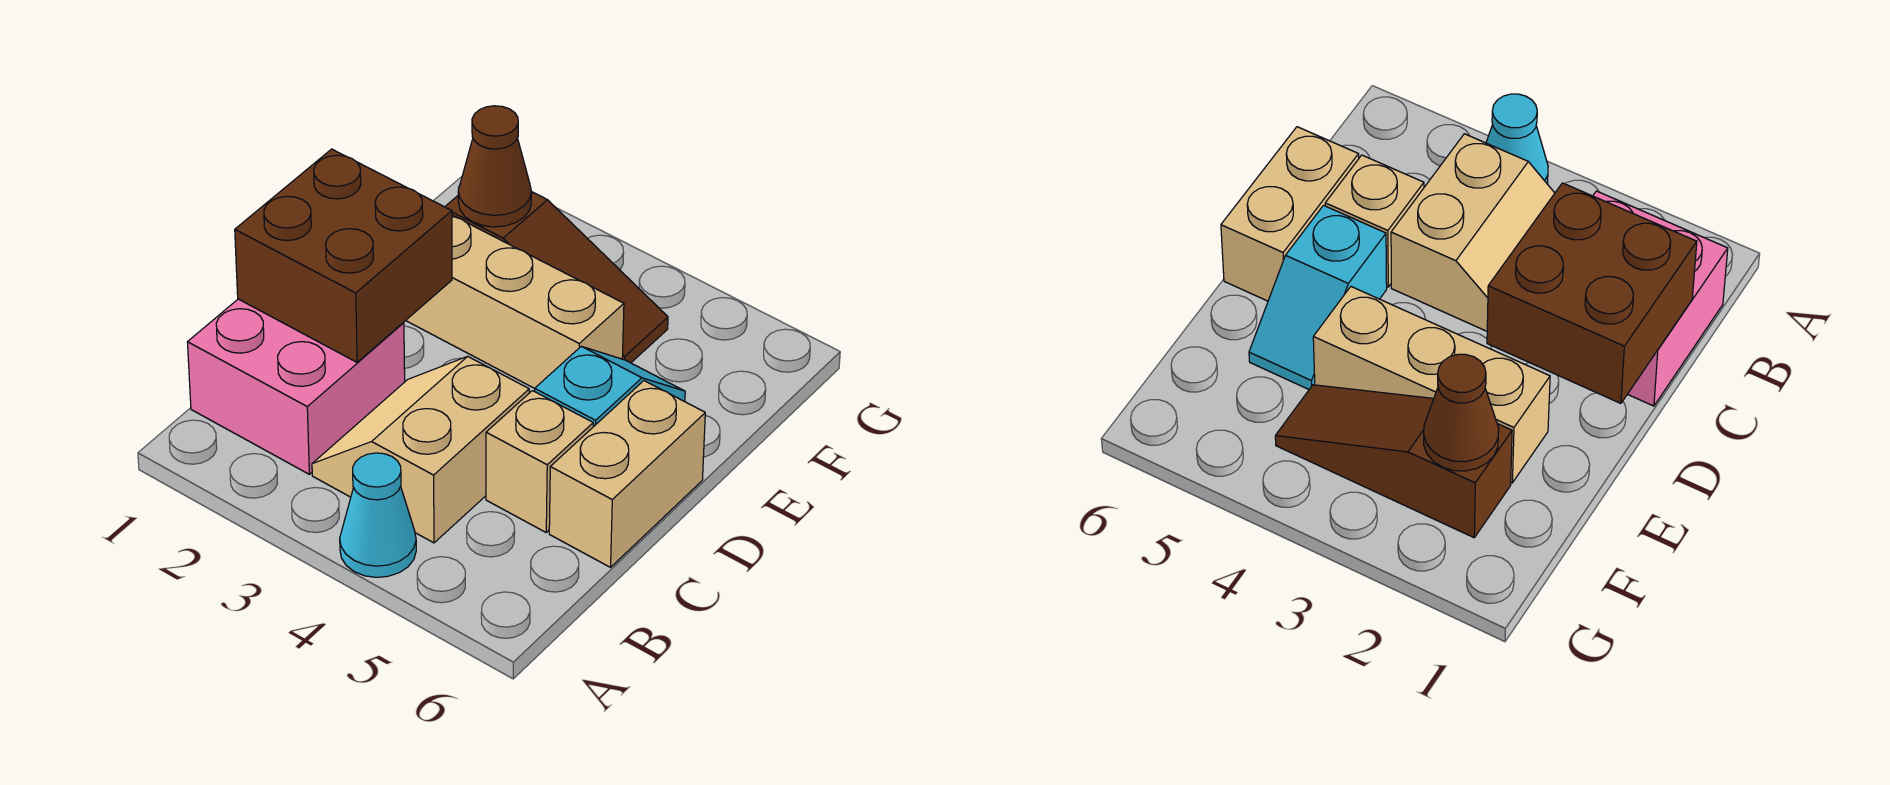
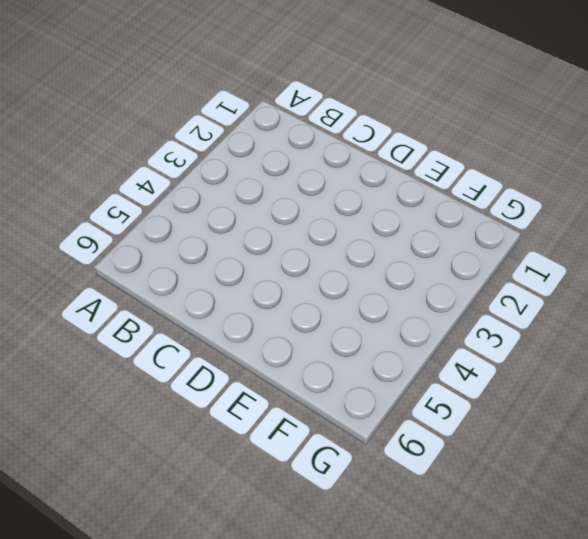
none -> cyan 1x1 cone [340,453,416,577]
none -> pink 2x2 brick [187,299,405,474]

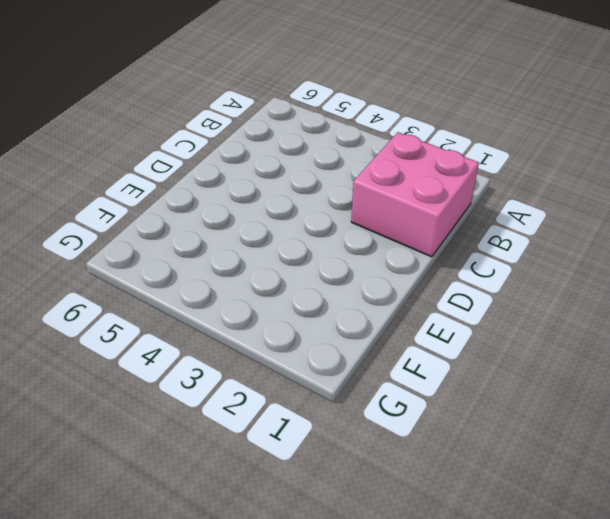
none -> cyan 1x1 cone [340,453,416,577]
none -> tan 2x2 slope [312,356,529,543]

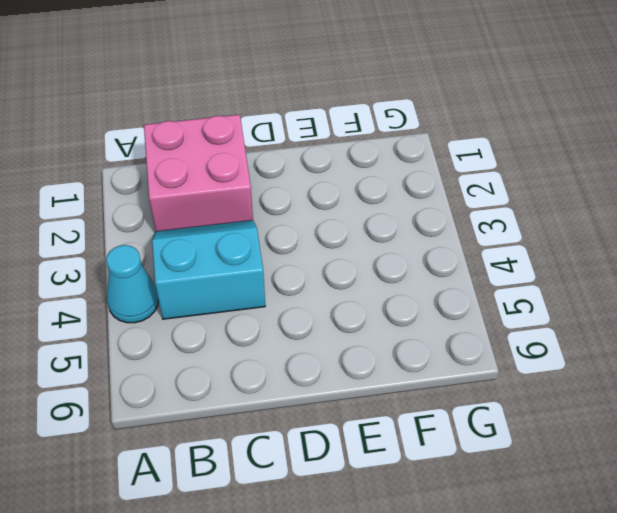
cyan 2x2 slope [152,220,265,319] -> tan 2x2 slope [312,356,529,543]
none -> tan 1x1 brick [486,391,593,532]
none -> tan 1x2 brick [549,381,705,567]

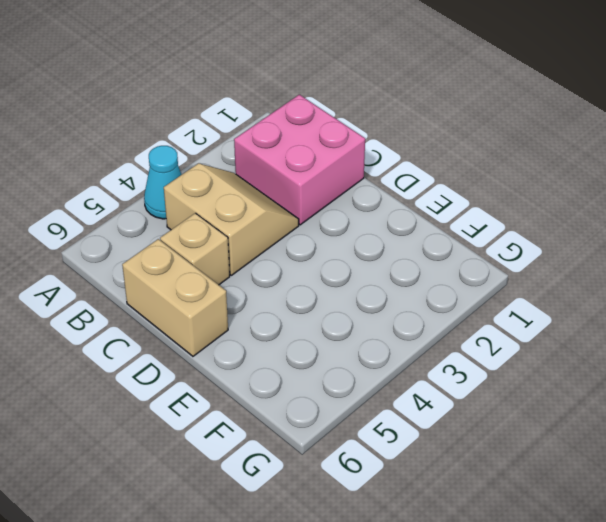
none -> cyan 1x2 slope [535,346,685,427]
none -> tan 1x3 brick [406,215,624,389]

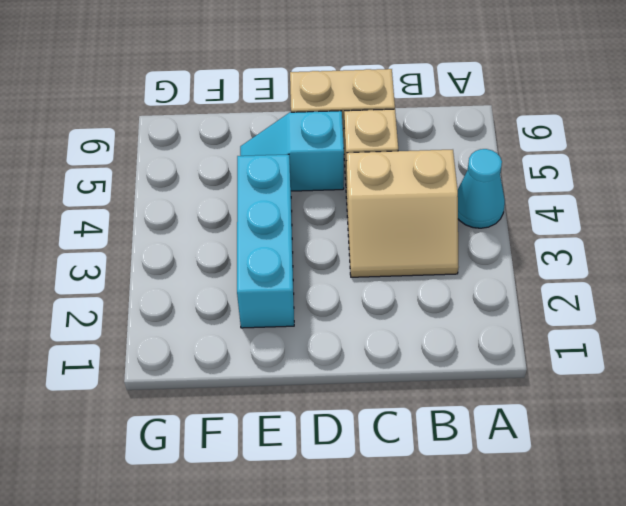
cyan 1x3 brick [237,154,294,328] -> tan 1x3 brick [406,215,624,389]
none -> pink 2x2 brick [187,299,405,474]
none -> brown 1x3 slope [445,192,668,363]

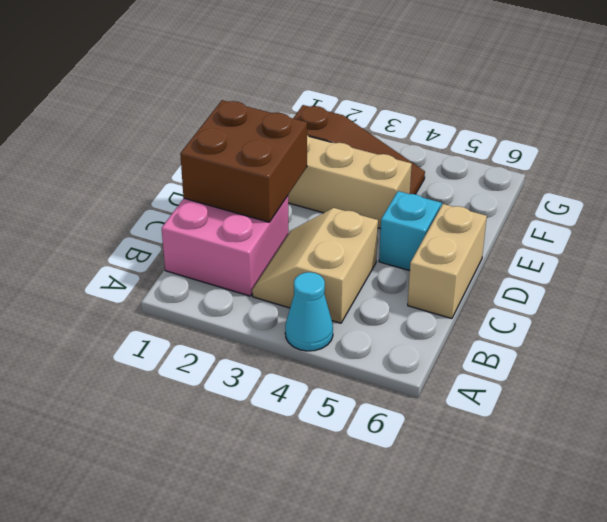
none -> tan 1x1 brick [486,391,593,532]
none -> brown 1x1 cone [458,106,532,227]

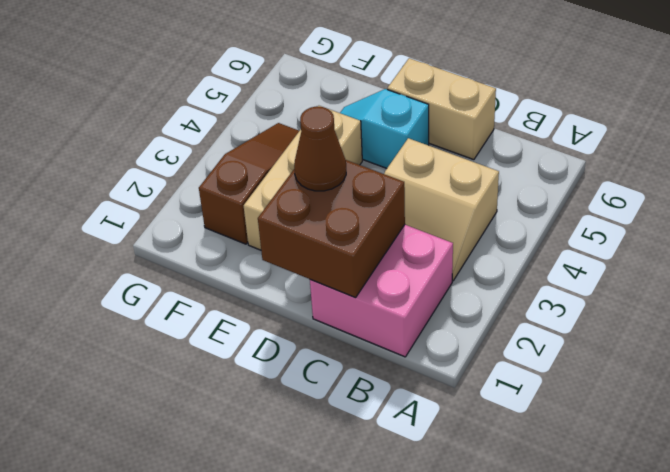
brown 1x1 cone [294,106,346,191] -> brown 1x1 cone moved to [458,106,532,227]
none -> cyan 1x1 cone [340,453,416,577]
none -> tan 1x1 brick [486,391,593,532]

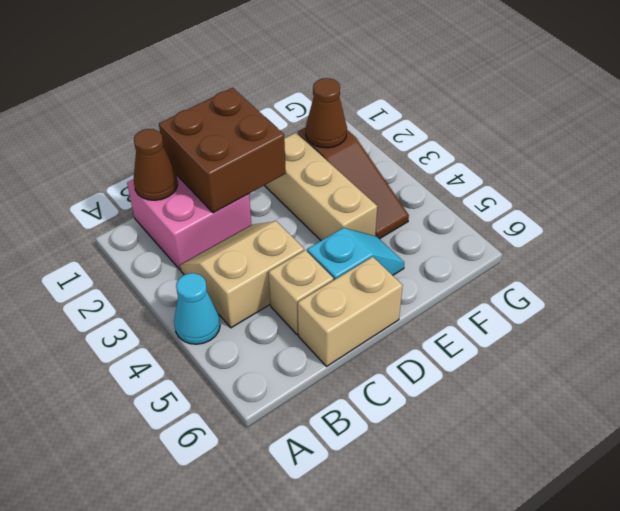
brown 1x1 cone [134,129,178,200] -> none

